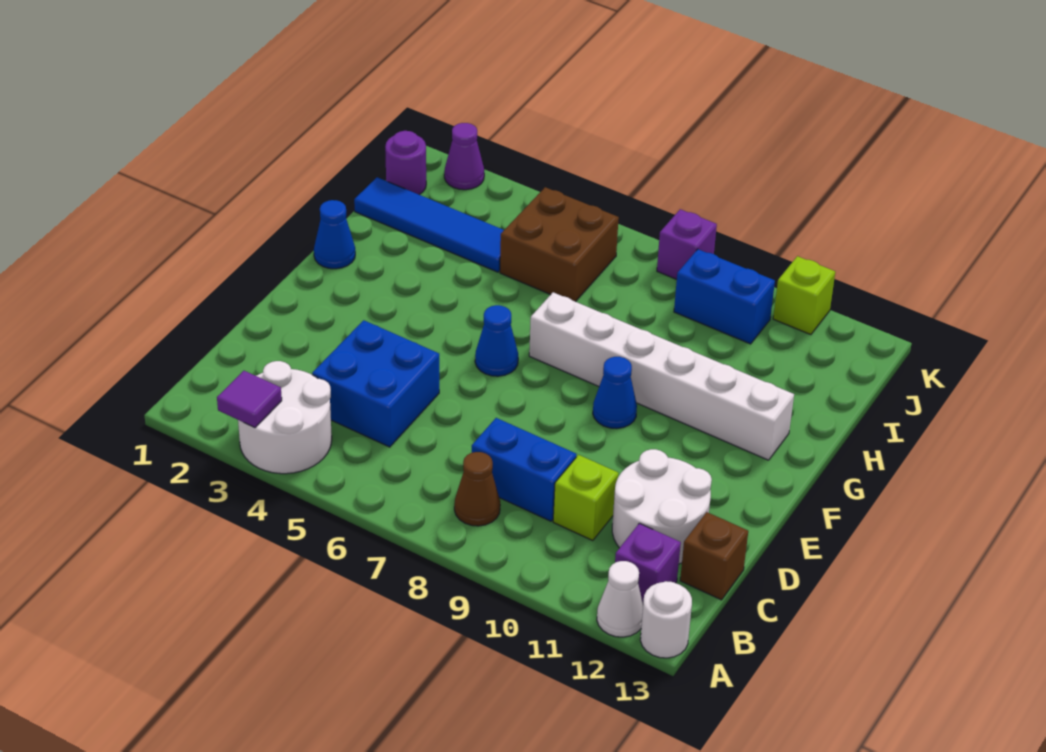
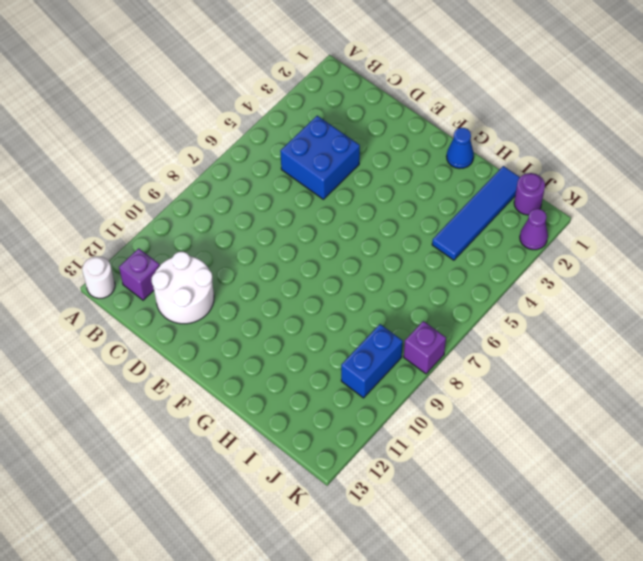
none -> white 2x2 round brick [238,361,332,474]
none -> white 1x1 cone [597,561,643,637]
none -> brown 1x1 cone [454,452,500,526]

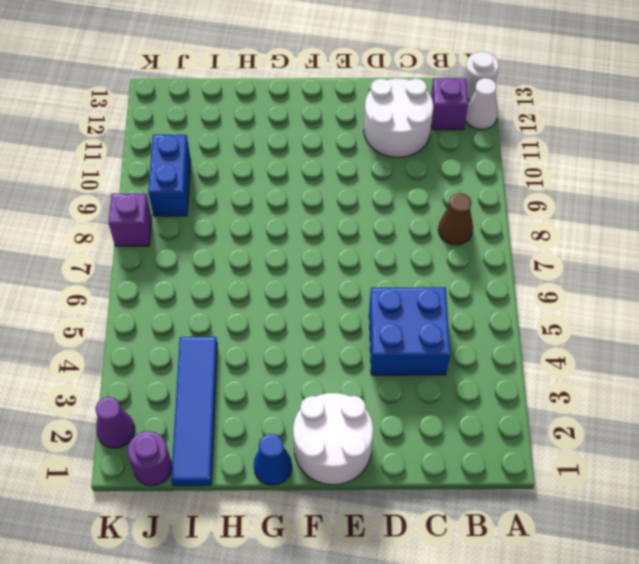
white 2x2 round brick [293,393,373,485] -> white 2x2 round brick moved to [238,361,332,474]
none -> blue 1x2 brick [472,418,576,521]
none -> lime 1x1 brick [553,455,619,541]
none -> brown 1x1 brick [680,512,748,600]

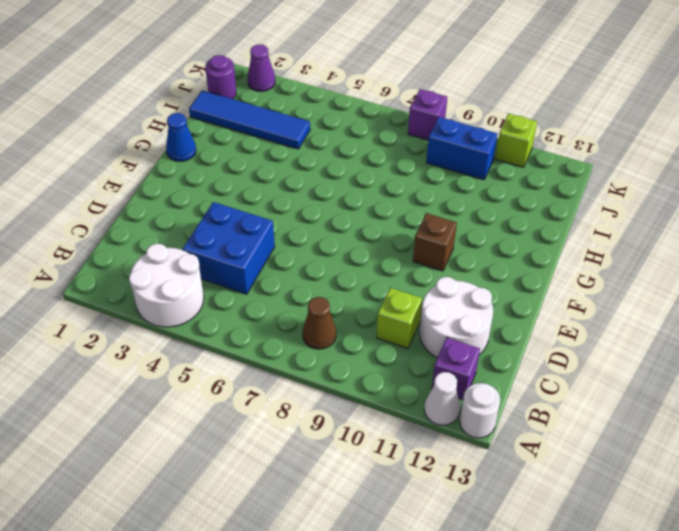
brown 1x1 brick [413,213,457,271] -> brown 1x1 brick moved to [680,512,748,600]
none -> blue 1x2 brick [472,418,576,521]
none -> blue 1x1 cone [475,305,518,376]
none -> blue 1x1 cone [593,357,637,429]

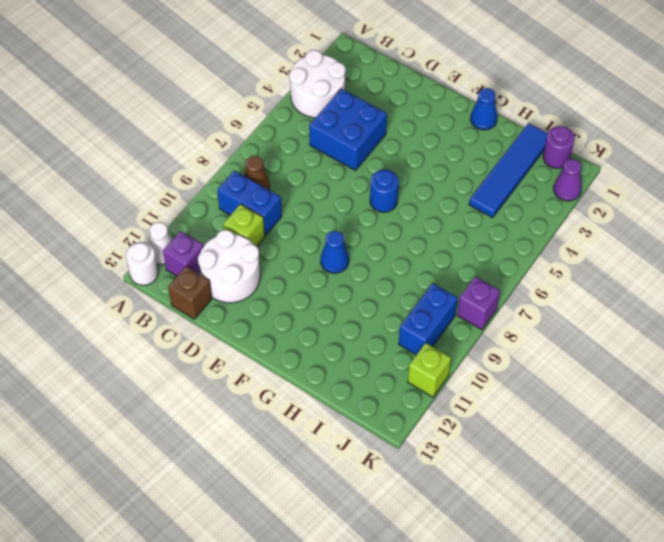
blue 1x2 brick [217,170,282,236] -> blue 1x2 brick turned to [472,418,576,521]
blue 1x1 round brick [370,170,399,212] -> blue 1x1 cone [475,305,518,376]
none -> white 1x6 brick [529,292,794,460]
none -> brown 2x2 brick [500,187,619,302]
none -> purple 1x1 tile [217,371,282,428]

